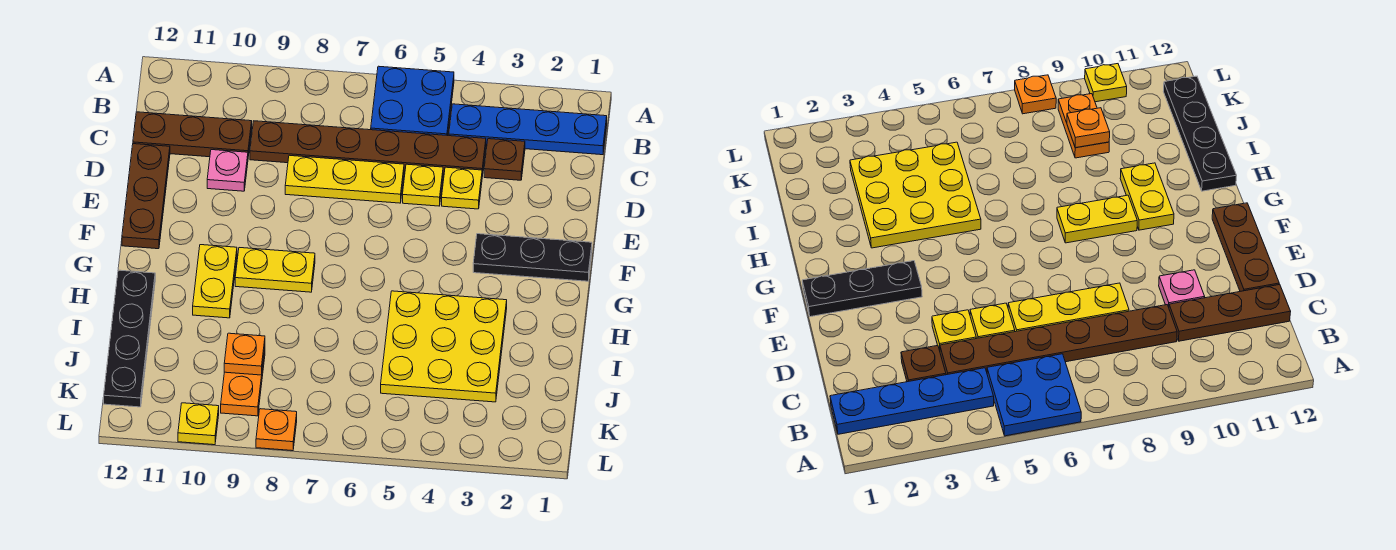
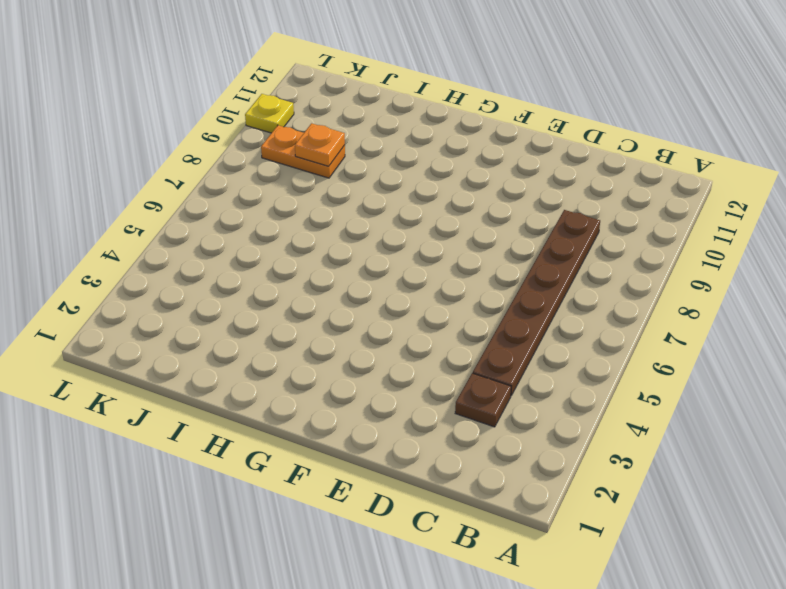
none -> blue 2x2 plate [371,66,454,136]
none -> blue 1x4 plate [449,104,607,155]
none -> brown 1x3 plate [133,112,252,157]

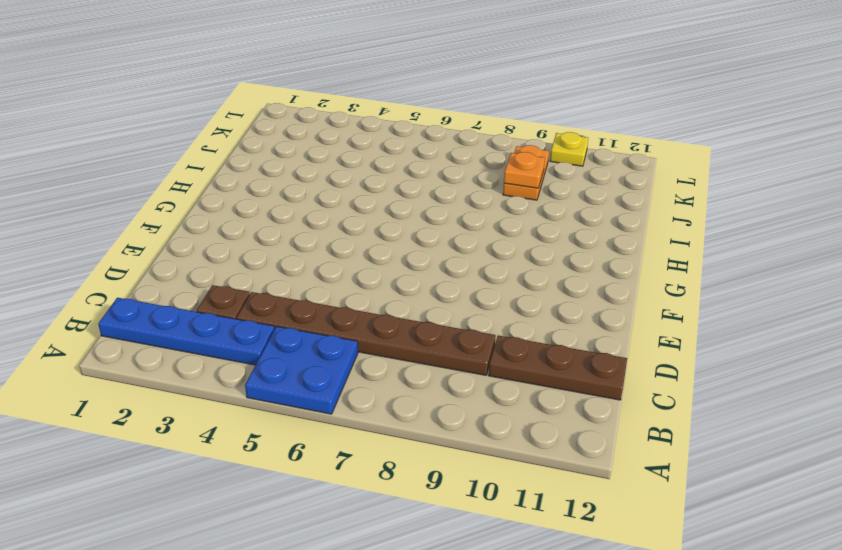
none -> yellow 1x1 plate [442,167,482,209]
none -> yellow 1x1 plate [403,164,443,206]
none -> yellow 1x3 plate [285,155,404,203]

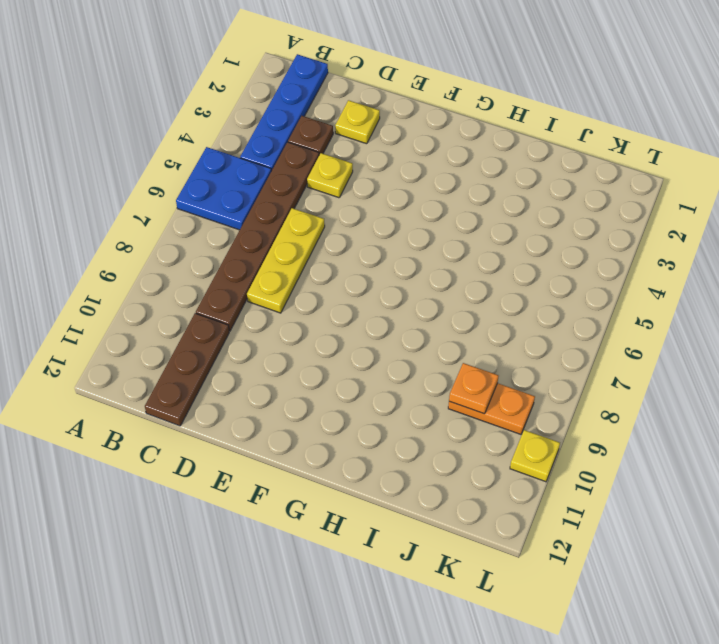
yellow 1x1 plate [335,100,380,144] -> yellow 1x1 plate moved to [403,164,443,206]
none -> pink 1x1 plate [207,150,248,191]
none -> brown 1x3 plate [122,144,170,249]
none -> black 1x3 plate [473,234,592,281]

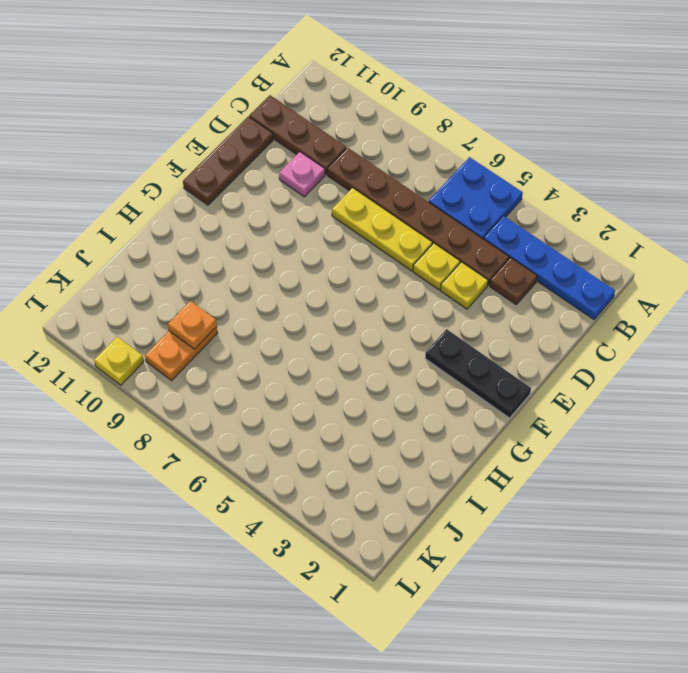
none -> yellow 1x2 plate [235,248,315,292]
none -> yellow 1x2 plate [193,245,237,318]
none -> yellow 3x3 plate [381,291,507,402]

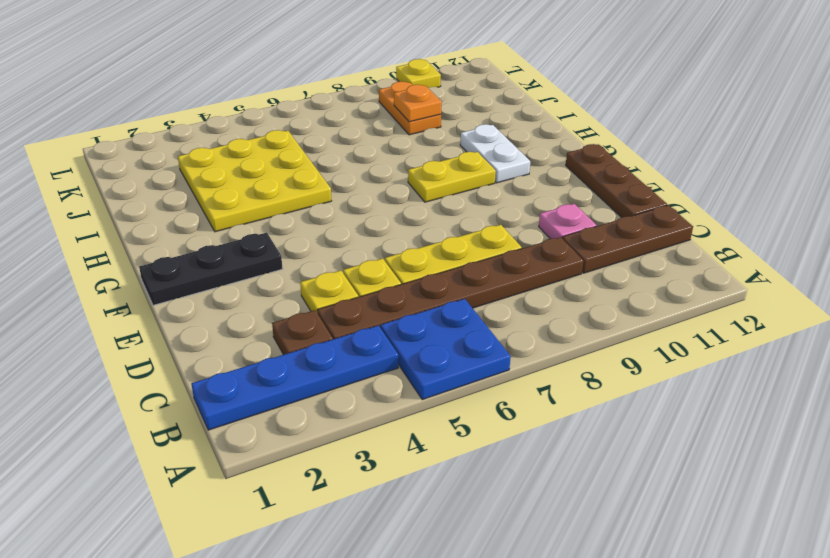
white 1x2 plate [460,124,530,183] -> yellow 1x2 plate [193,245,237,318]
none -> black 1x4 plate [104,270,155,407]
none -> orange 1x1 plate [256,409,297,451]

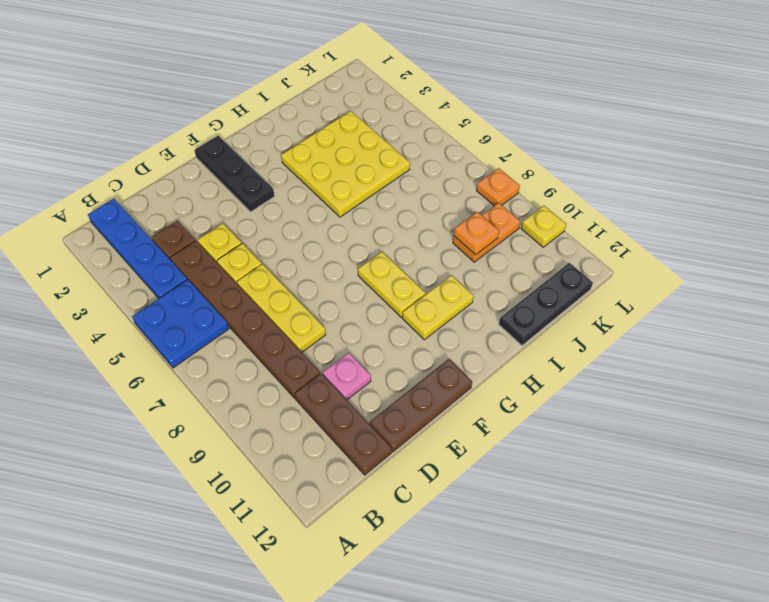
black 1x3 plate [499,263,593,346] -> black 1x4 plate [104,270,155,407]

